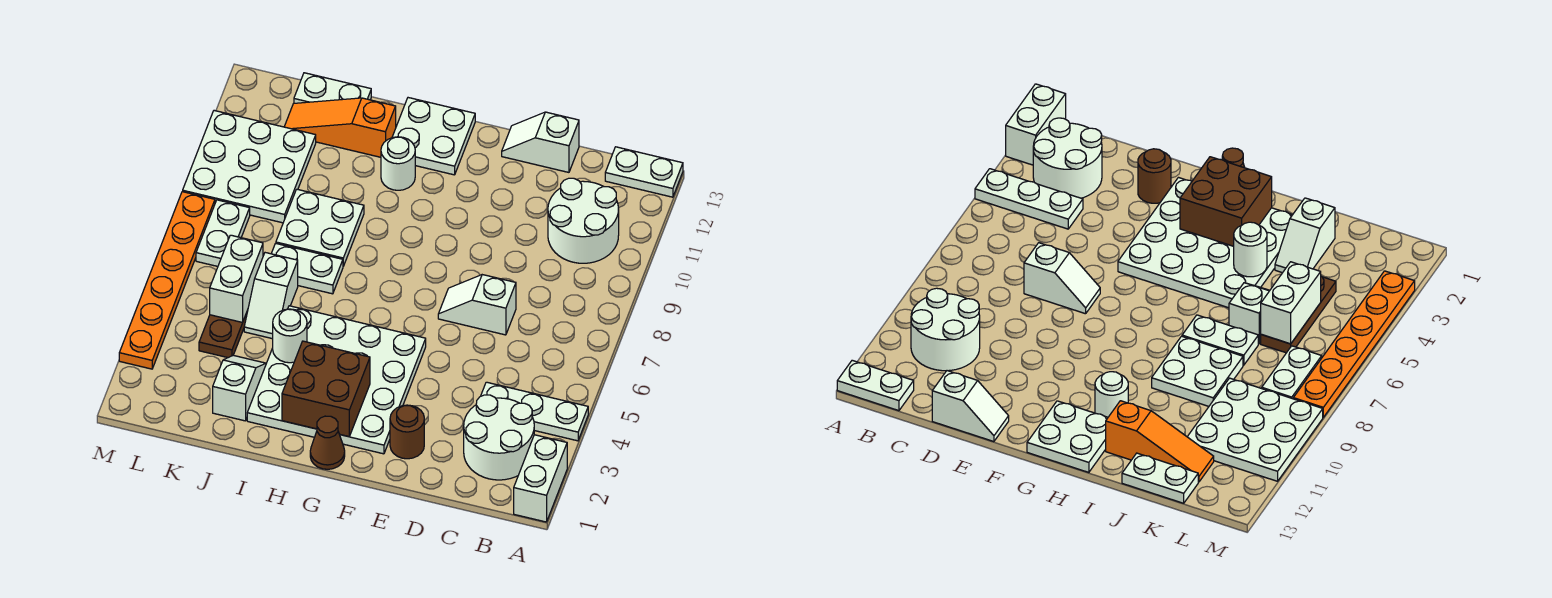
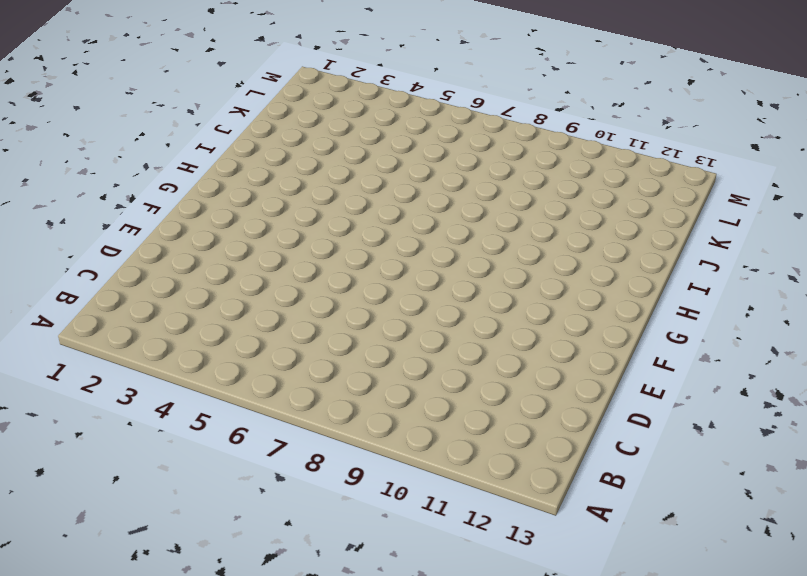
none -> white 1x2 brick [514,435,567,522]
none -> white 1x3 plate [481,382,588,441]
none -> white 1x2 plate [605,147,683,197]

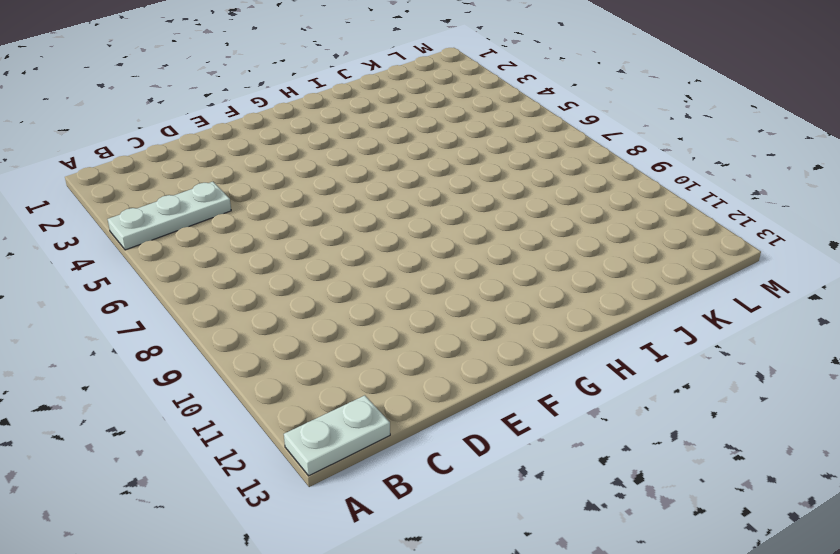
none -> white 1x2 brick [514,435,567,522]
none -> white 2x2 round brick [464,395,534,480]
none -> white 2x2 round brick [548,178,619,263]

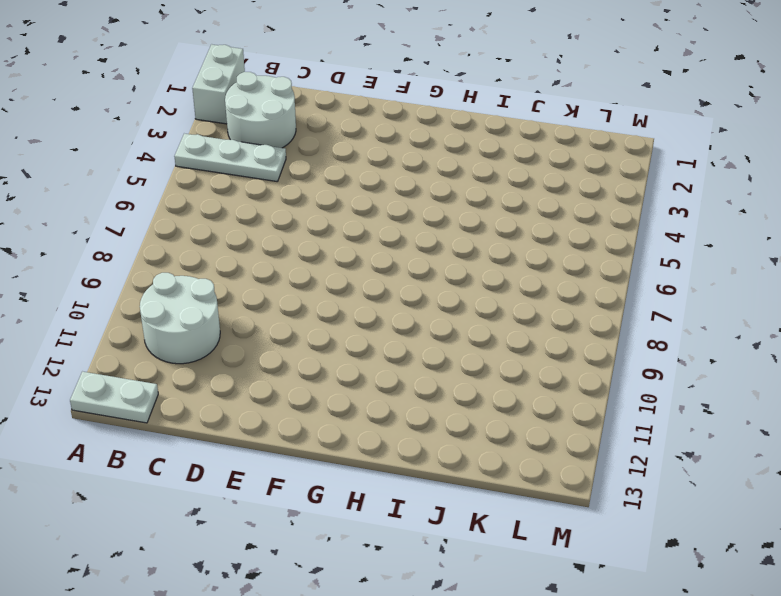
none -> white 1x2 slope [438,275,516,335]
none -> white 1x2 slope [502,112,579,172]
none -> brown 1x1 round brick [390,405,424,459]

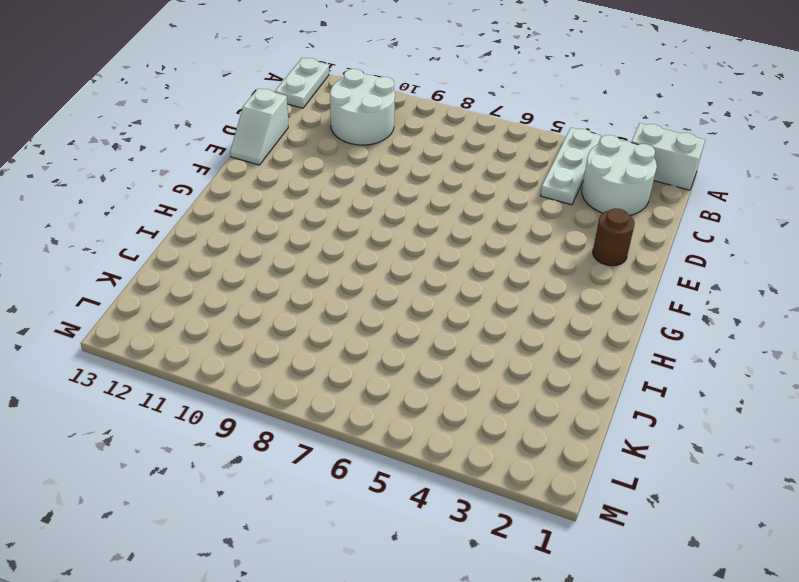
none -> white 1x2 slope [438,275,516,335]
none -> white 4x4 plate [247,306,426,454]
none -> brown 1x1 cone [310,416,345,469]

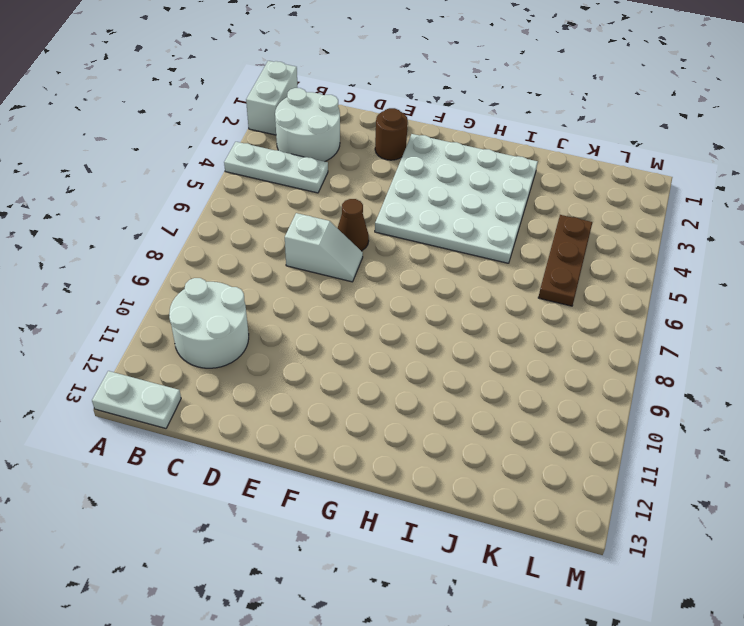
brown 1x1 cone [338,199,369,251] -> brown 1x1 cone moved to [310,416,345,469]
none -> white 1x2 slope [502,112,579,172]
none -> white 2x2 plate [392,98,475,175]
none -> white 1x1 round brick [381,137,415,190]

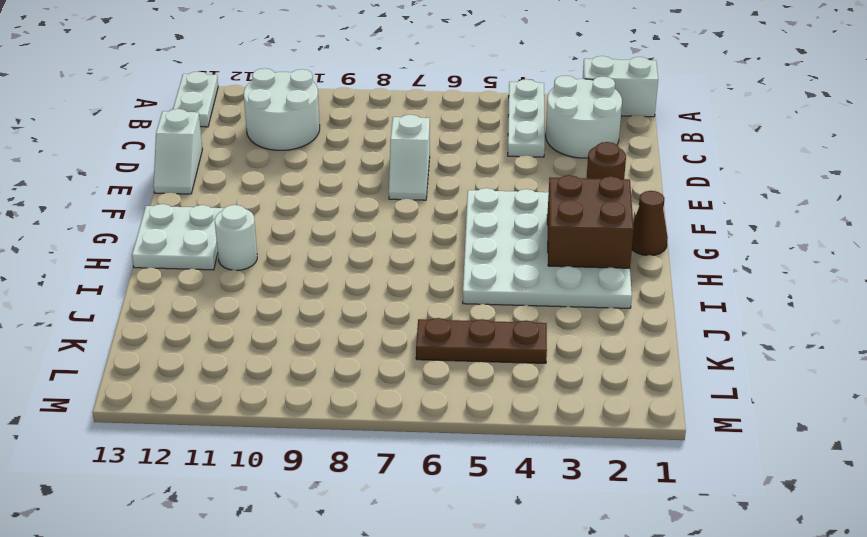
none -> white 1x2 plate [271,243,343,294]
none -> white 2x2 plate [276,189,364,266]
none -> orange 1x3 slope [284,98,396,157]

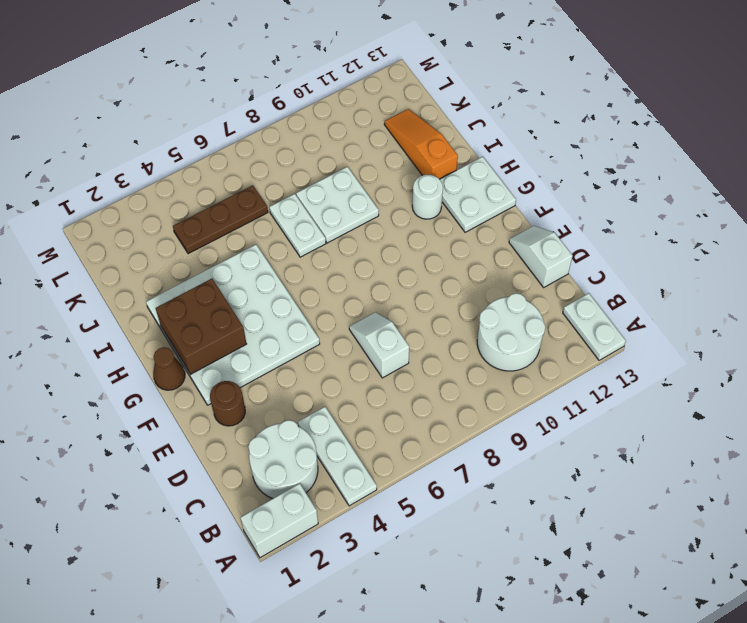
none -> white 1x2 slope [213,355,266,421]
none -> white 1x2 slope [244,253,298,339]
none -> white 1x2 plate [294,73,371,103]

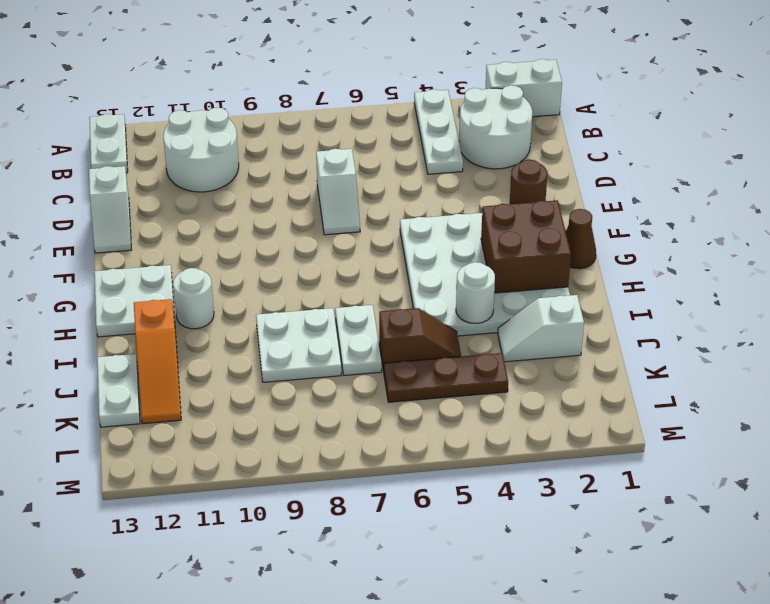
brown 1x2 slope [379,308,461,371] -> white 1x2 slope [244,253,298,339]
none -> white 3x3 plate [183,111,316,223]
none -> white 1x2 plate [196,200,250,266]
none -> orange 1x6 plate [119,192,215,369]

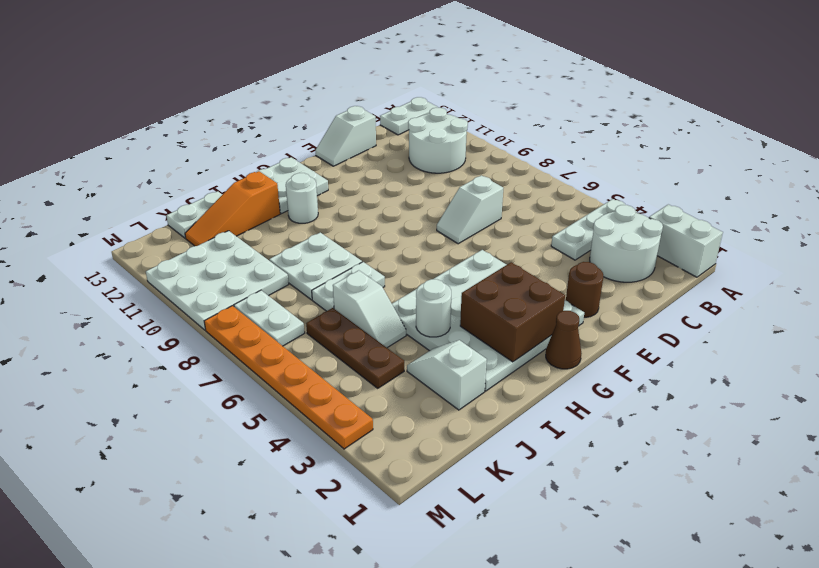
none -> white 1x2 brick [210,235,263,322]

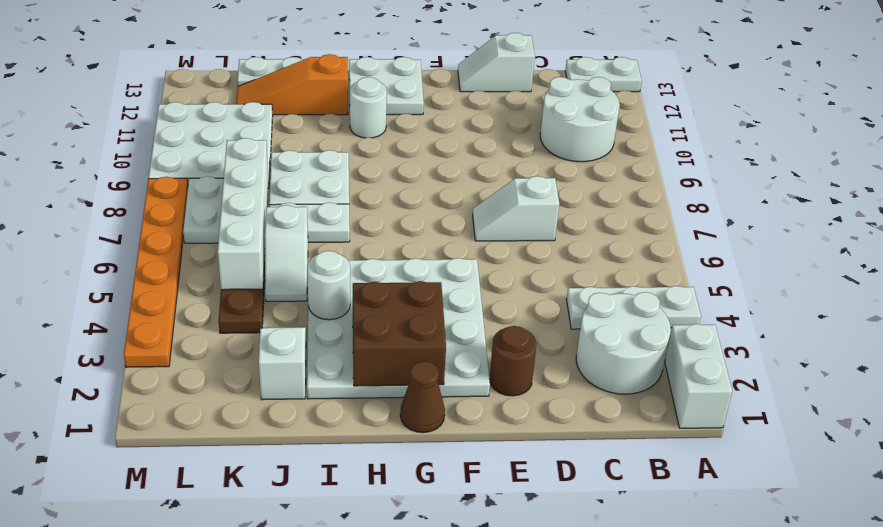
white 1x4 brick [218,138,268,290] -> white 1x2 brick [210,235,263,322]

